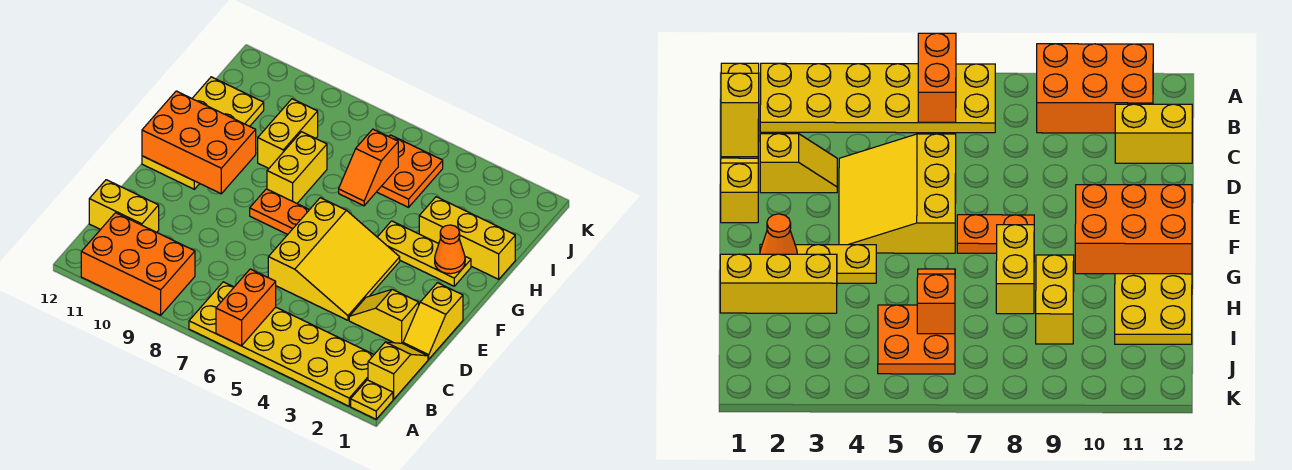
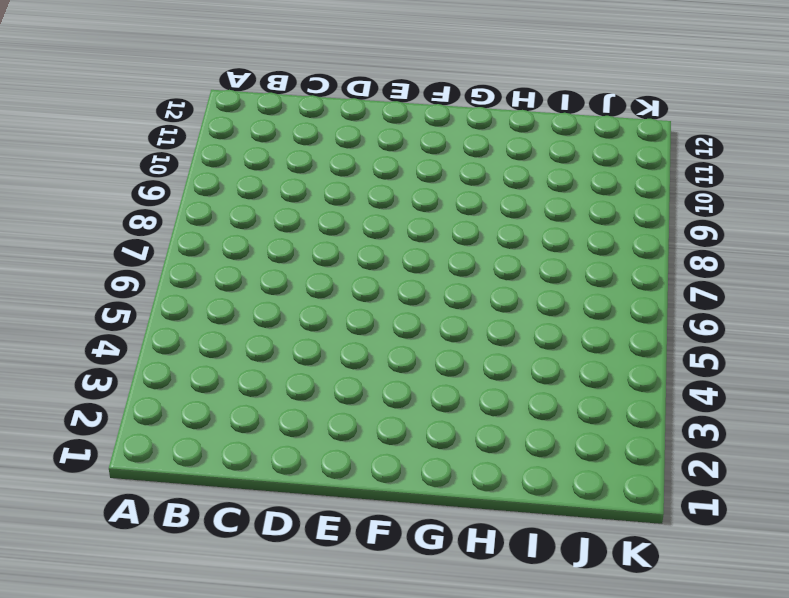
none -> yellow 1x1 plate [351,380,393,419]
none -> yellow 2x6 plate [189,282,374,406]
none -> orange 2x3 brick [81,213,195,315]

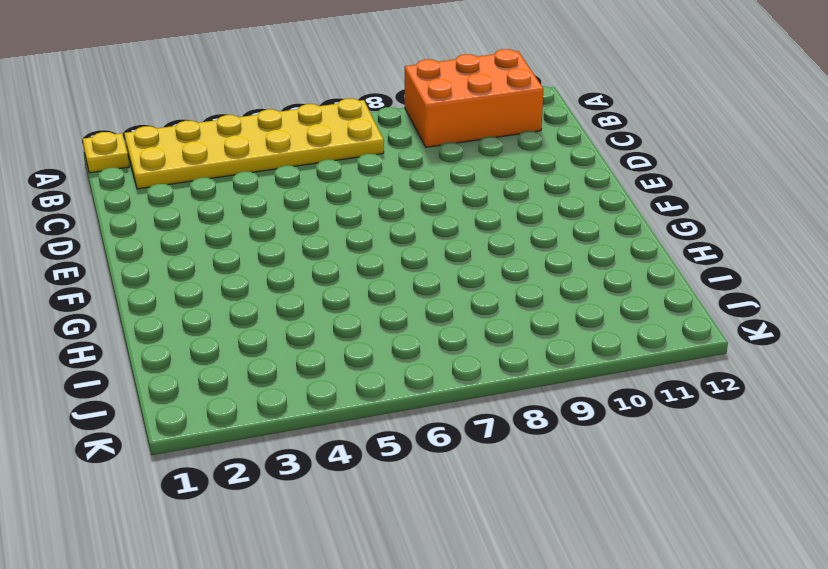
none -> yellow 1x2 slope [368,342,428,399]
none -> yellow 1x2 brick [89,180,159,232]
none -> yellow 1x2 slope [403,283,463,359]

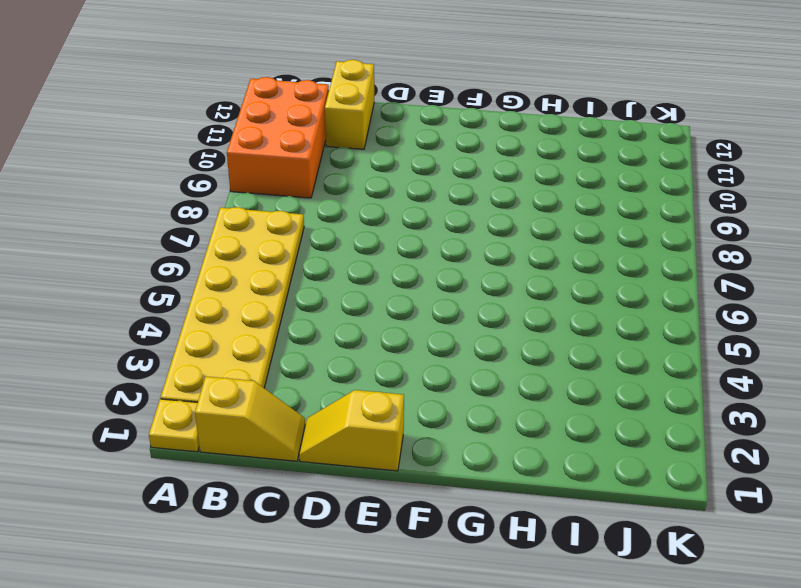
none -> yellow 1x2 slope [349,289,419,344]
none -> yellow 3x3 slope [268,198,400,320]
none -> orange 1x2 plate [250,189,309,234]

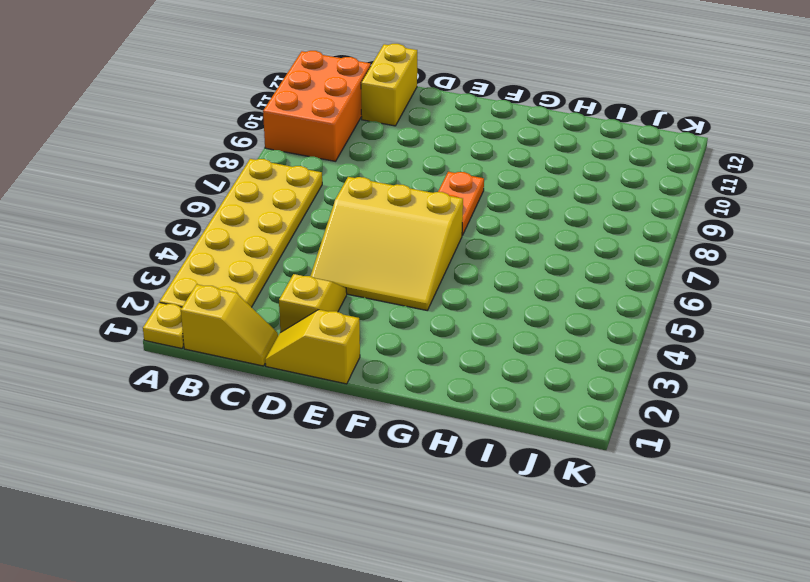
none -> yellow 2x4 plate [142,77,264,189]
none -> yellow 1x3 plate [378,221,471,286]
none -> yellow 1x2 brick [267,132,327,203]

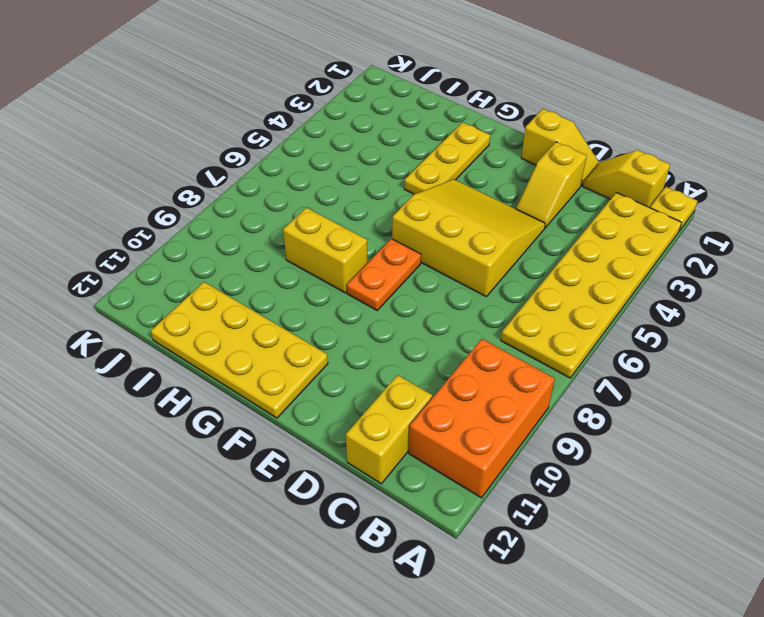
none -> yellow 1x3 brick [419,197,515,279]
none -> yellow 1x2 brick [258,99,318,168]
none -> orange 2x2 plate [377,135,443,207]

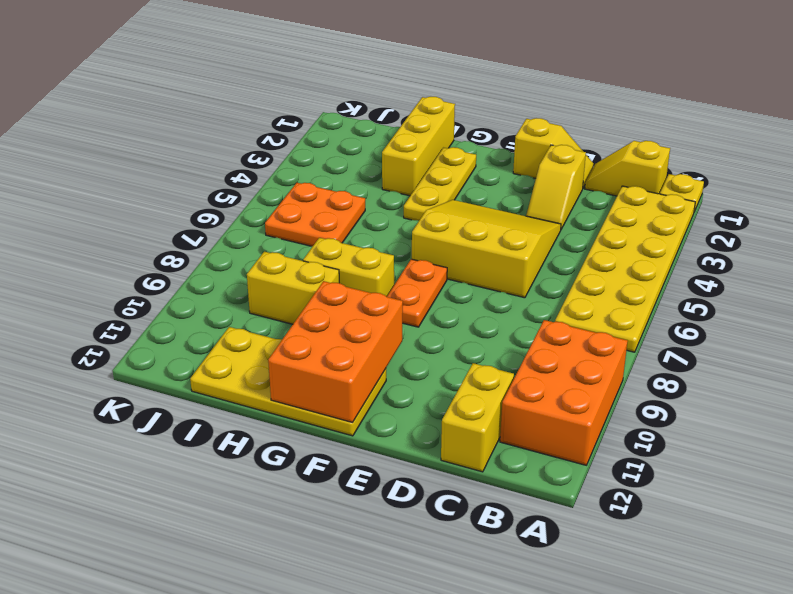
none -> orange 1x2 brick [216,269,276,346]
none -> orange 1x1 cone [435,225,465,274]
none -> orange 1x2 slope [339,129,398,206]

